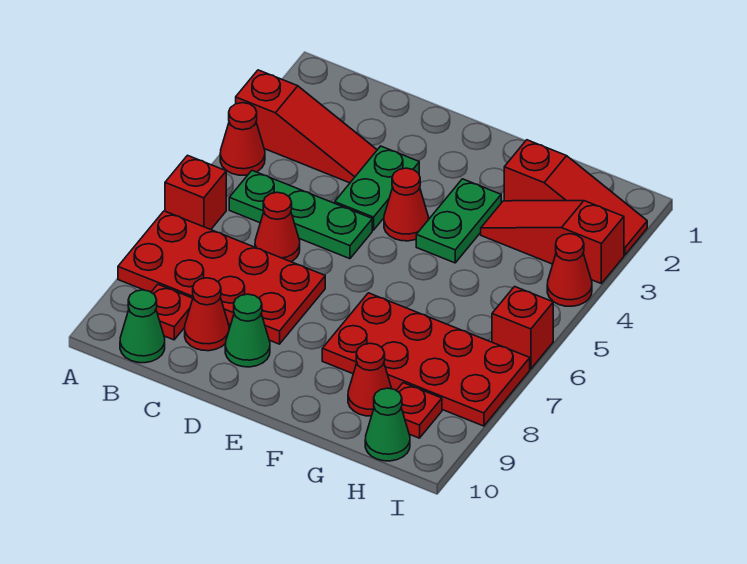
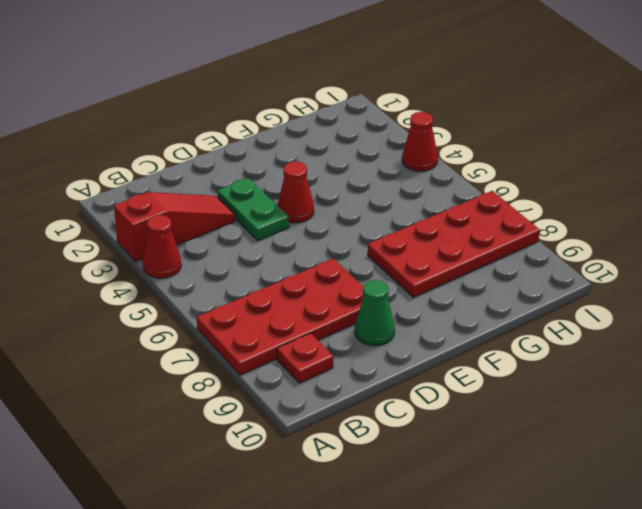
none -> red 1x1 brick [165,155,226,230]
none -> green 1x3 plate [229,171,372,259]
none -> green 1x1 cone [120,290,165,363]

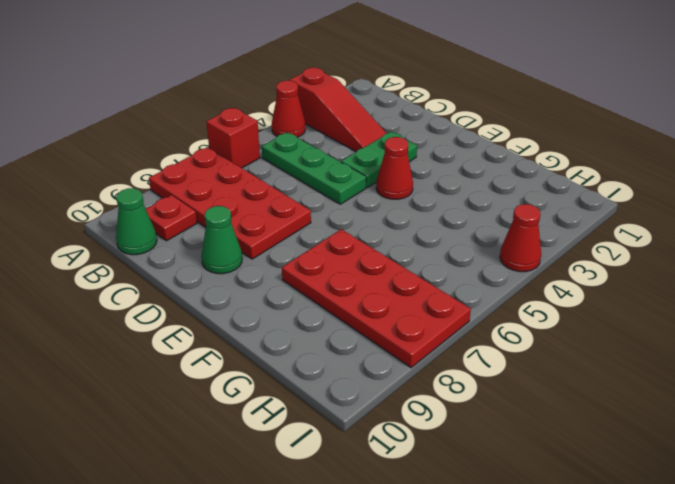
none -> red 1x1 cone [255,192,300,262]
none -> red 1x1 cone [185,278,229,351]
none -> green 1x2 plate [416,179,501,263]

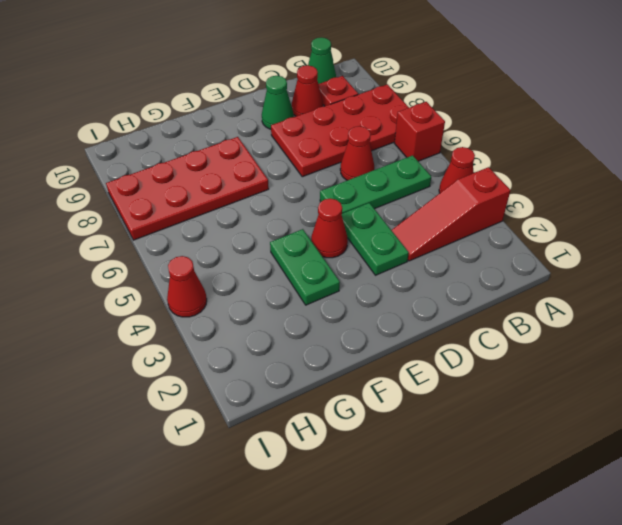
none -> red 1x3 slope [504,140,647,255]
none -> red 1x3 slope [481,201,624,283]
none -> red 1x1 cone [348,343,392,416]

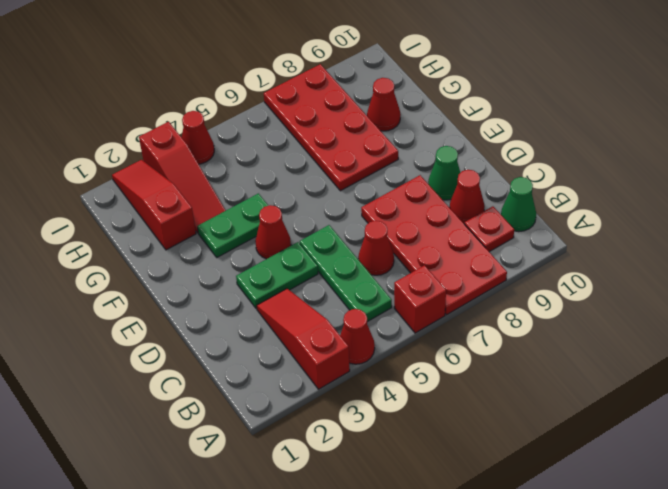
none -> red 1x1 plate [396,383,442,438]
none -> green 1x1 cone [365,388,410,461]
none -> red 1x1 brick [492,287,553,369]

